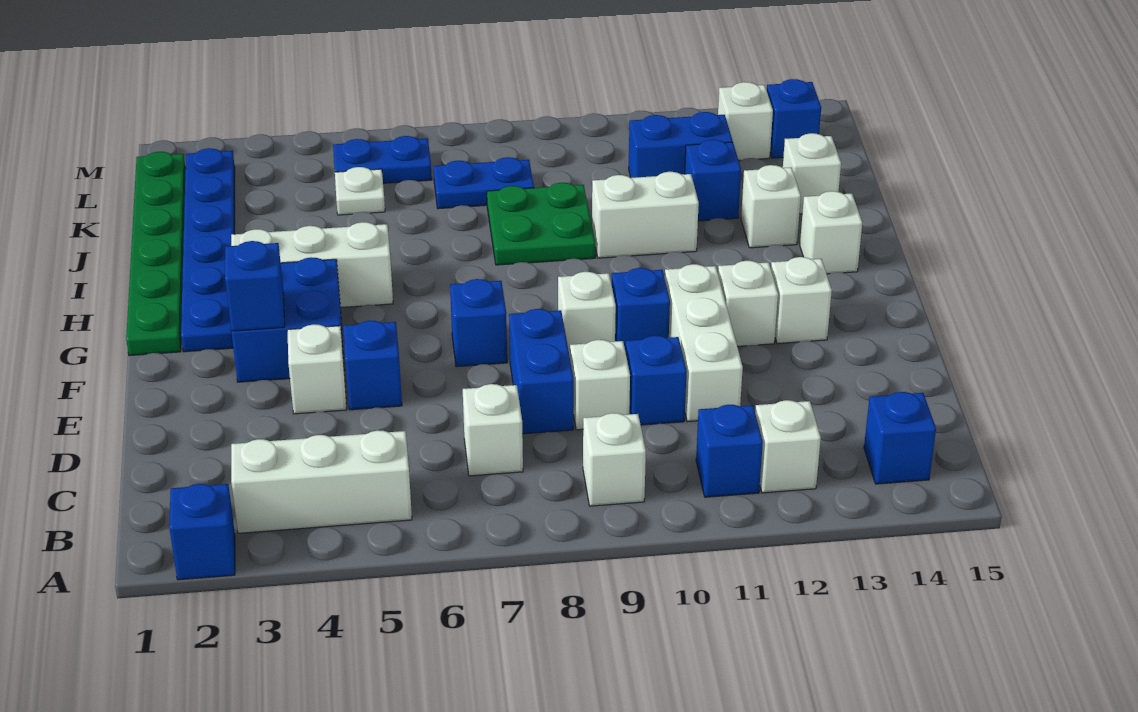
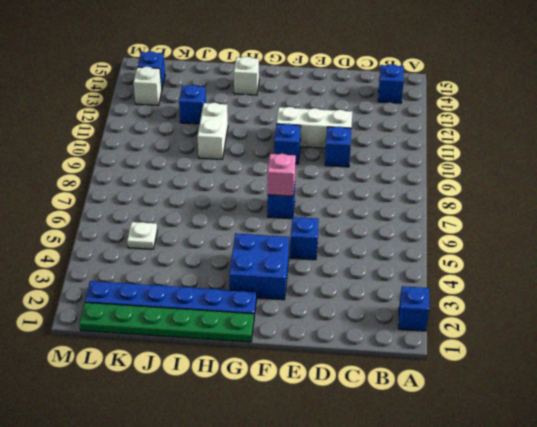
pink 1x1 brick [268,154,296,196] -> none
none -> white 1x3 brick [231,430,412,533]
none -> white 1x1 brick [583,413,646,506]
none -> blue 1x1 brick [696,405,763,497]
none -> white 1x1 brick [755,400,821,493]

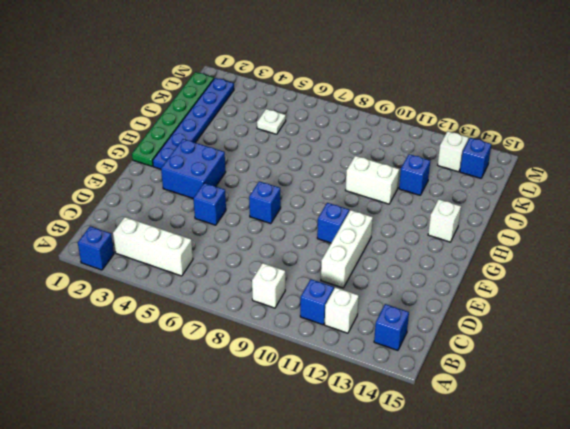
none -> white 1x1 brick [463,384,523,476]
none -> blue 1x2 brick [509,309,574,434]
none -> white 1x1 brick [570,340,630,430]
none -> blue 1x1 brick [626,336,687,425]

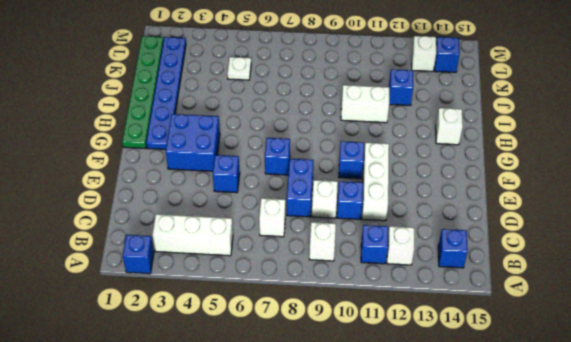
none -> white 1x1 brick [287,324,347,414]
none -> white 1x1 brick [558,272,616,356]
none -> white 1x1 brick [718,261,778,346]
none -> white 1x1 brick [771,257,832,344]

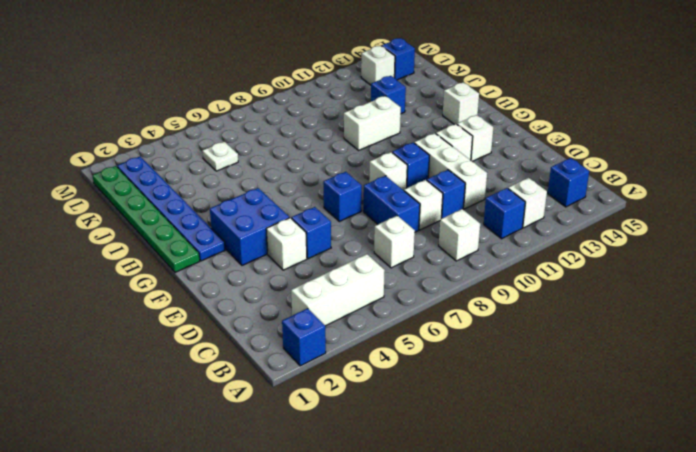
none -> white 1x3 brick [231,222,393,308]
none -> green 2x2 plate [487,183,595,265]
none -> white 1x1 brick [741,165,801,248]
none -> white 1x1 brick [783,133,841,214]

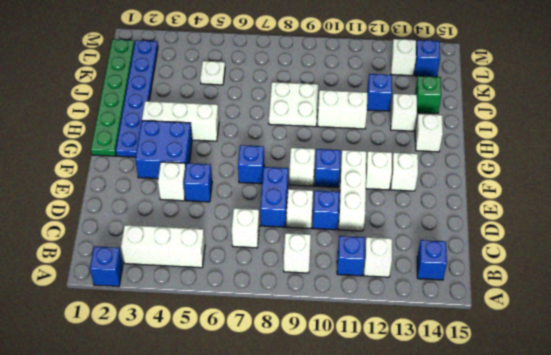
white 2x2 plate [269,82,318,127] -> green 2x2 plate [487,183,595,265]
green 1x1 brick [415,76,442,113] -> white 1x1 brick [783,133,841,214]
none -> blue 1x2 plate [434,157,534,209]
none -> blue 1x2 brick [629,112,733,178]
none -> blue 1x2 plate [333,136,432,183]
none -> blue 1x1 brick [225,241,285,331]

